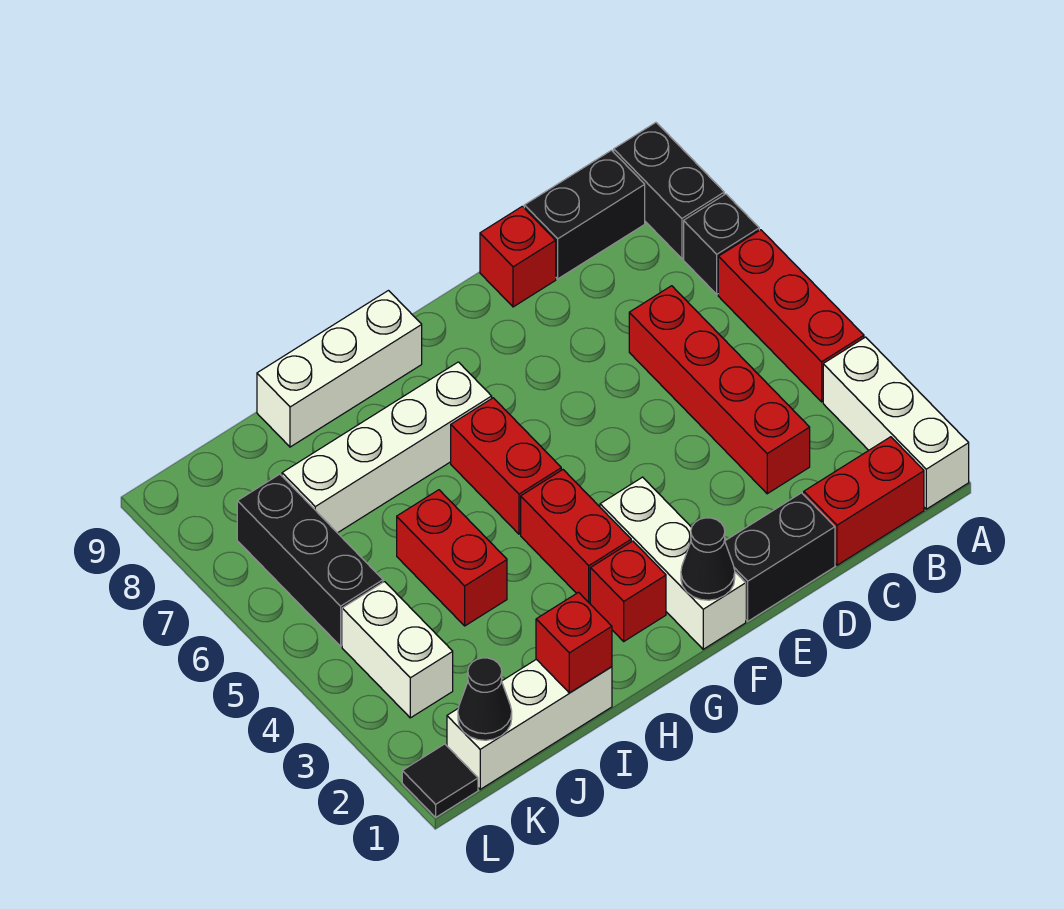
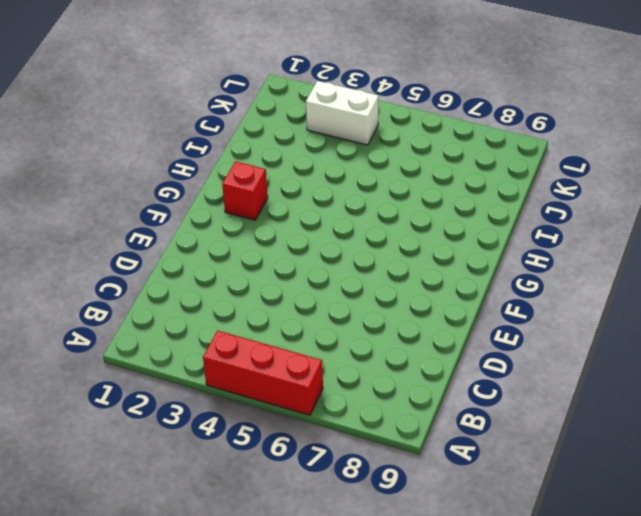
none -> white 1x3 brick [823,337,969,509]
none -> black 1x1 brick [684,194,759,294]
none -> black 1x2 brick [614,123,724,259]

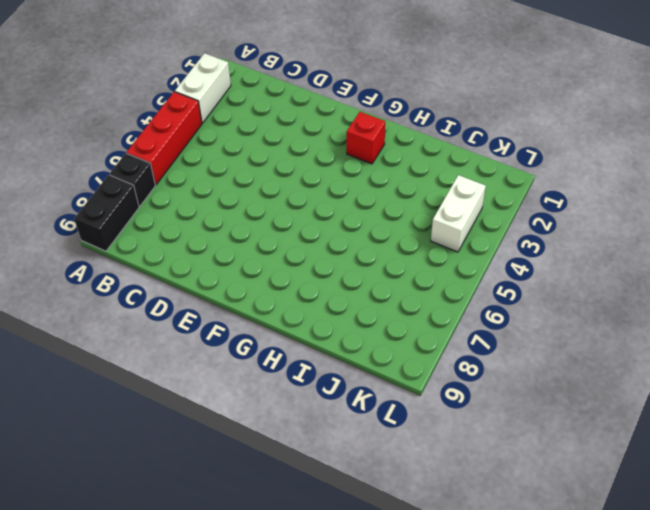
white 1x2 brick [175,53,231,123] -> white 1x3 brick [823,337,969,509]
none -> red 1x2 brick [804,437,924,565]
none -> black 1x2 brick [524,150,645,279]
none -> red 1x4 brick [629,286,810,494]

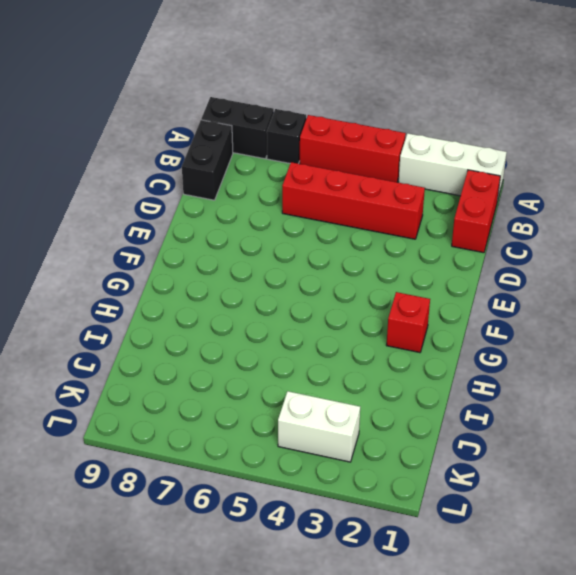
none -> black 1x2 brick [725,493,835,621]
none -> red 1x1 brick [480,206,556,307]
none -> white 1x3 brick [600,477,746,649]

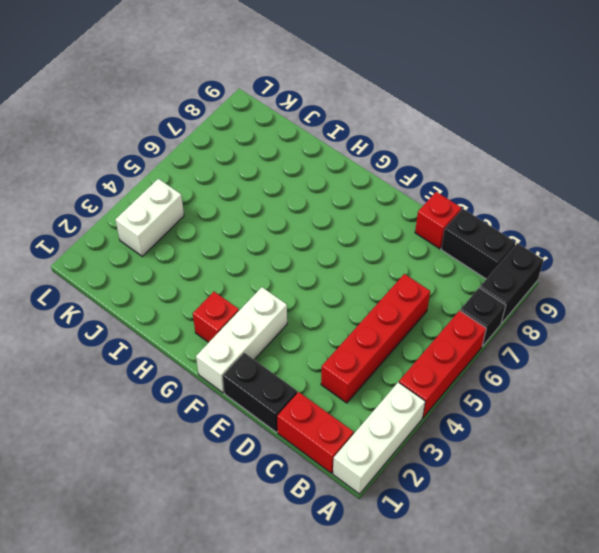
none -> red 1x2 brick [521,470,631,603]
none -> red 1x2 brick [451,398,561,534]
none -> white 1x4 brick [282,362,492,533]

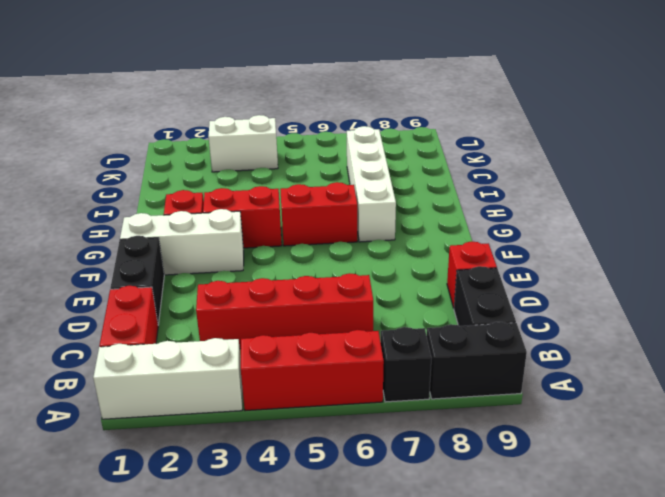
none -> white 1x3 brick [257,291,422,447]
none -> white 1x3 brick [447,659,612,789]
none -> red 1x2 brick [397,490,507,626]

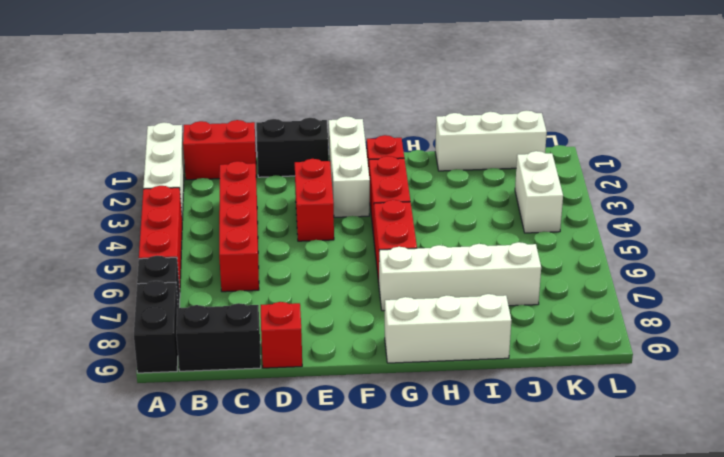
red 1x2 brick [295,159,334,241] -> red 1x2 brick moved to [397,490,507,626]
none -> black 1x3 brick [237,474,383,646]
none -> black 1x1 tile [402,744,478,817]
none -> black 1x1 cone [681,518,735,600]

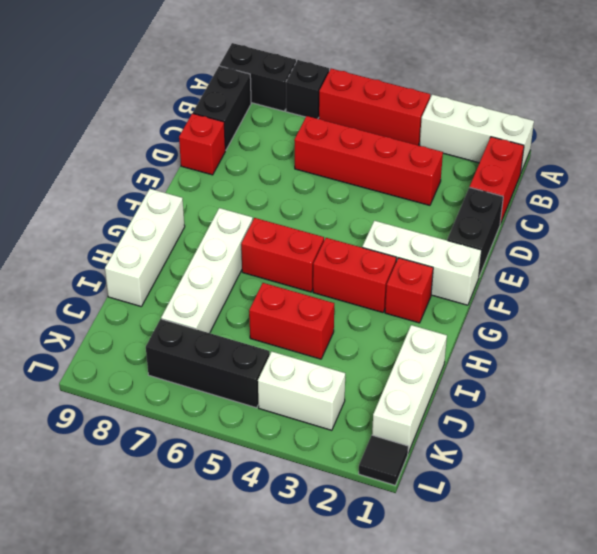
none -> black 1x1 cone [681,518,735,600]
none -> red 1x1 brick [536,592,612,693]
none -> black 1x1 cone [458,658,512,740]

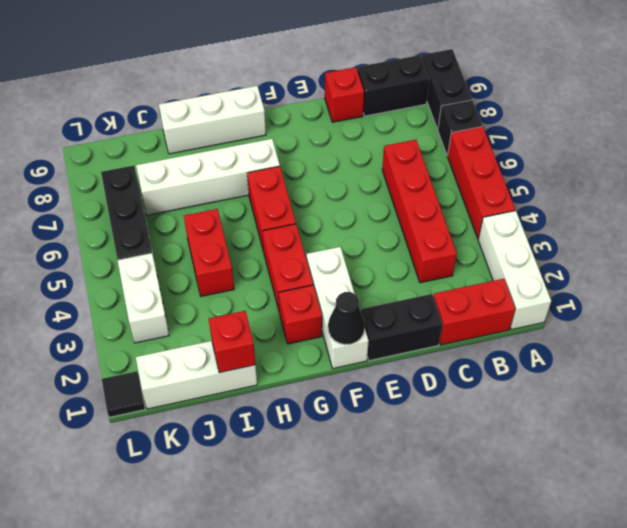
none -> black 1x1 cone [458,658,512,740]

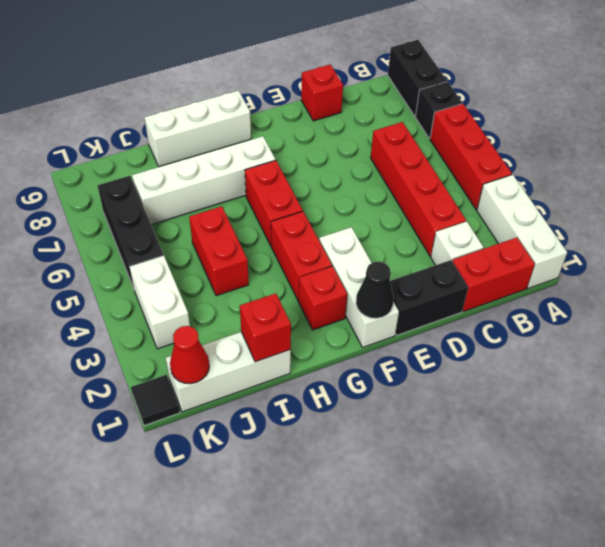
white 1x1 brick [431,221,484,265] -> none
red 1x1 cone [170,326,209,384] -> black 1x1 cone [458,658,512,740]
none -> black 1x2 brick [524,150,645,279]

